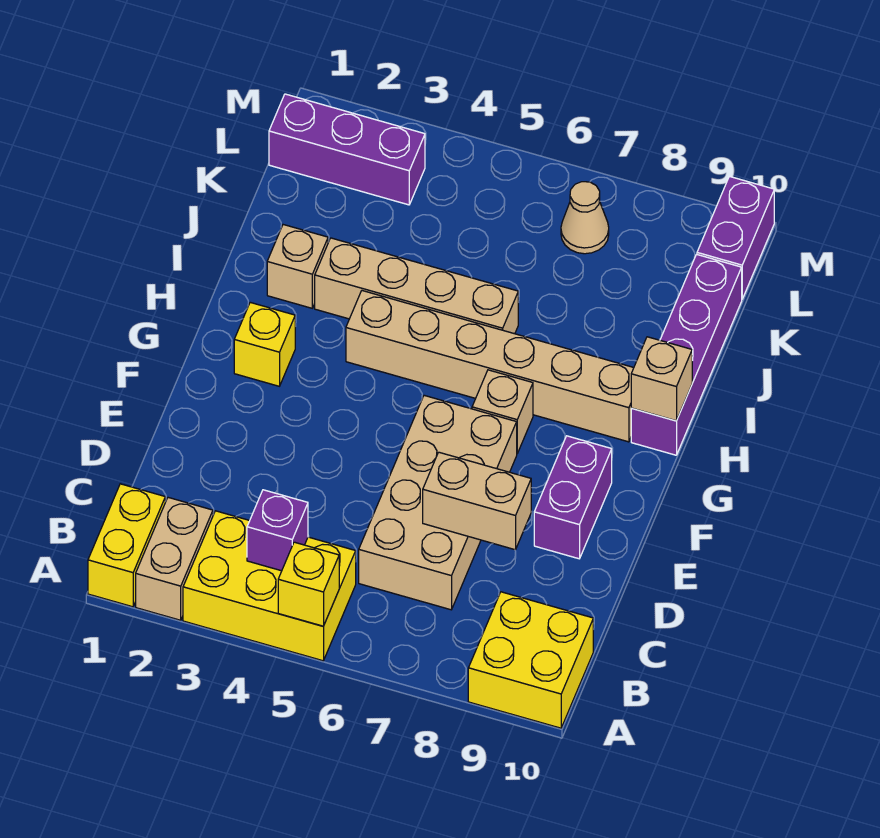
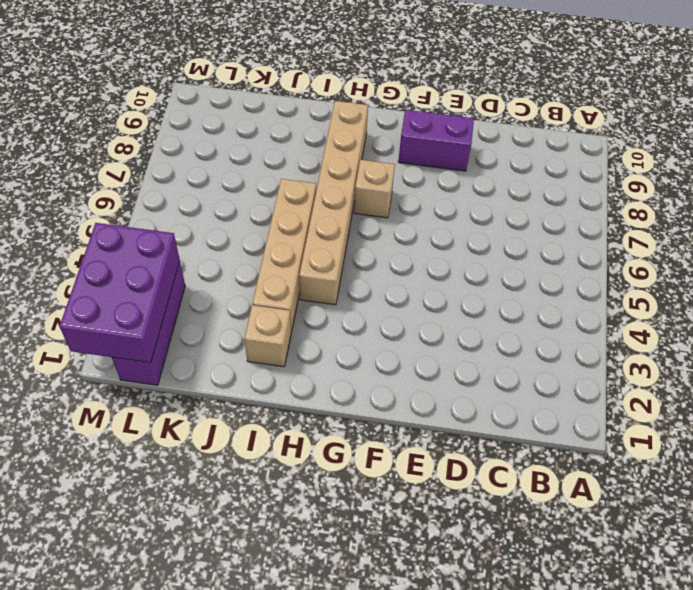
purple 2x3 brick [60,223,180,363] -> none
none -> yellow 1x2 brick [88,484,165,607]
none -> tan 1x2 brick [136,498,213,620]
none -> yellow 2x3 brick [183,511,356,661]

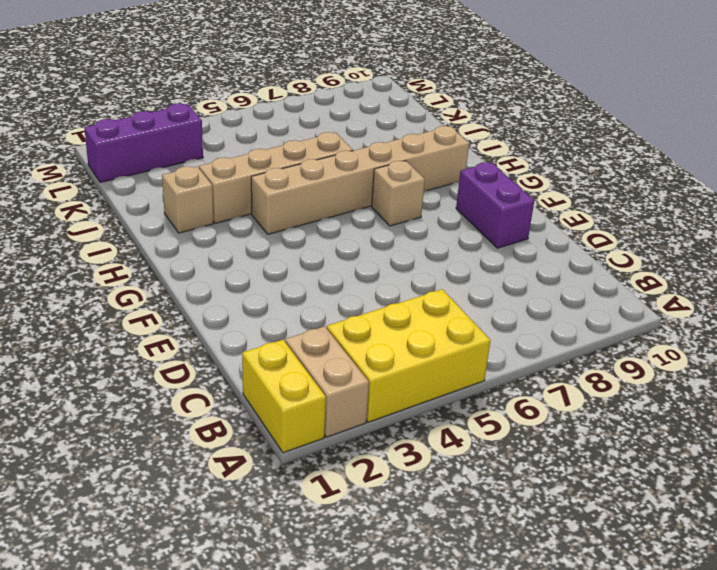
none -> yellow 2x2 brick [468,592,593,728]
none -> tan 2x4 brick [359,395,517,610]
none -> yellow 1x1 brick [234,302,295,386]

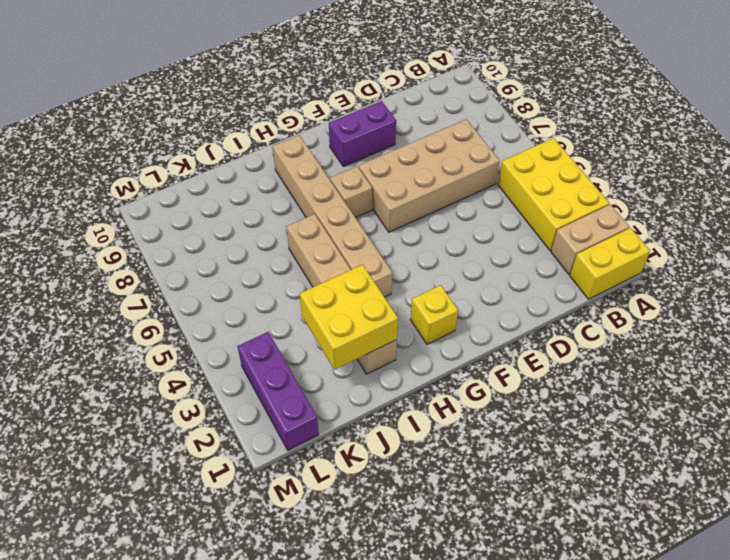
yellow 2x2 brick [300,265,398,370] -> yellow 2x2 brick moved to [468,592,593,728]
none -> purple 1x4 brick [631,254,742,455]
none -> tan 1x1 cone [561,182,609,254]
none -> purple 1x2 brick [697,176,774,299]

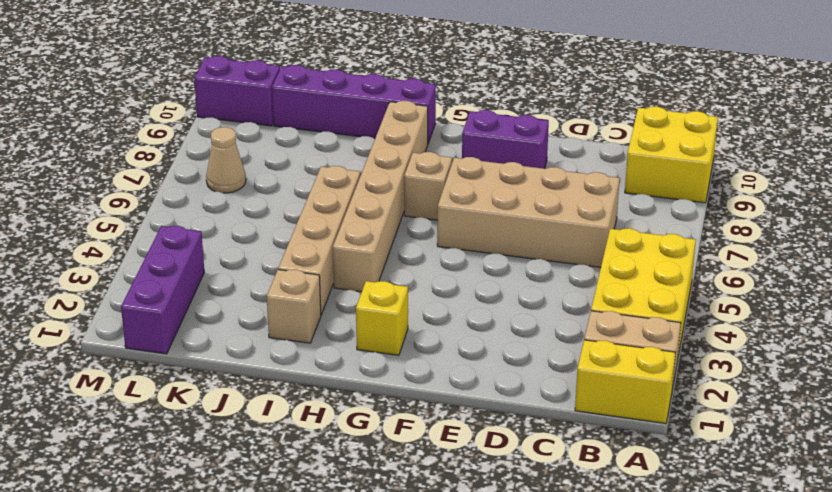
none -> yellow 1x1 brick [278,542,339,626]
none -> purple 1x1 brick [247,490,308,571]
none -> tan 1x2 brick [423,452,531,550]

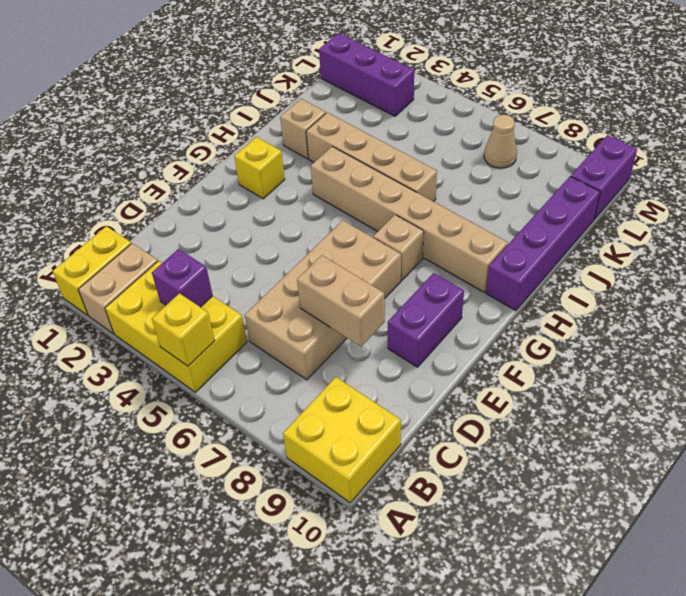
none -> tan 1x1 brick [631,337,692,421]

